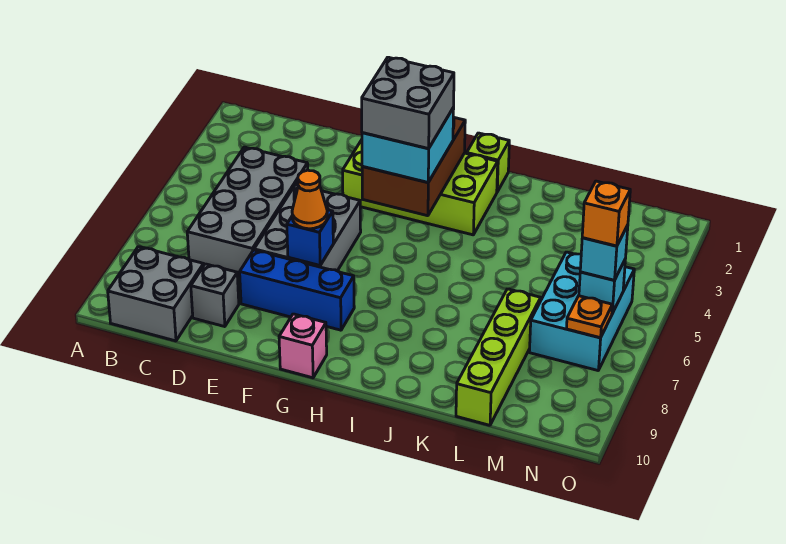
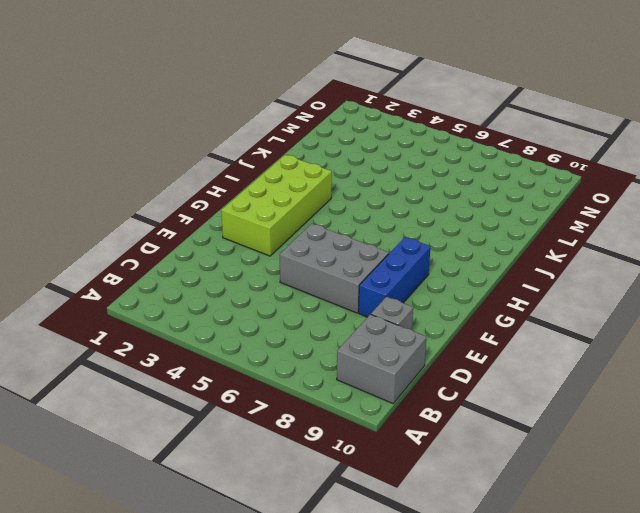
none -> grey 2x4 brick [187,147,308,277]
none -> pink 1x1 brick [279,314,327,378]
none -> lime 1x1 brick [467,133,509,192]

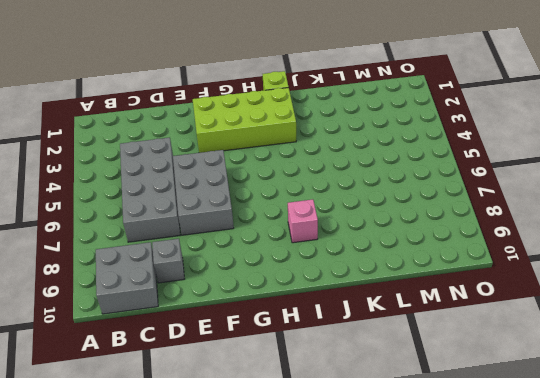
pink 1x1 brick [288,199,318,243] -> pink 1x1 brick moved to [279,314,327,378]
none -> blue 1x3 brick [240,250,354,330]
none -> lime 1x4 brick [456,289,541,425]
none -> cyan 2x3 brick [529,252,634,370]

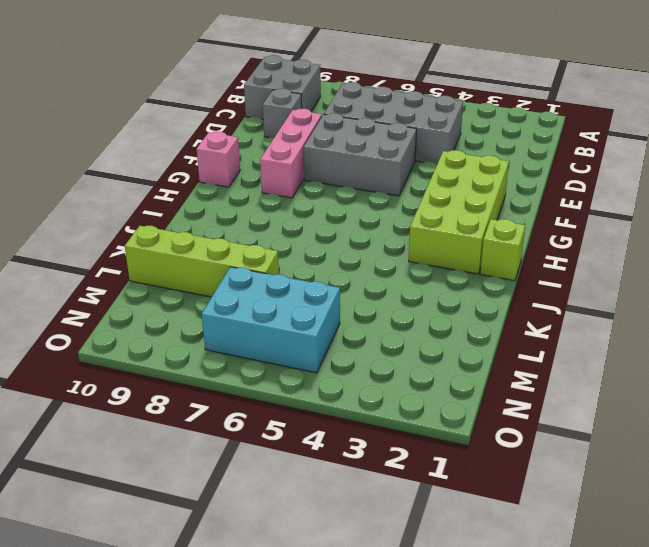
pink 1x3 brick [260,109,322,198] -> blue 1x3 brick [240,250,354,330]
none -> blue 1x1 brick [287,210,333,265]
none -> brown 2x3 brick [362,117,465,216]
none -> cyan 1x1 brick [579,260,625,314]

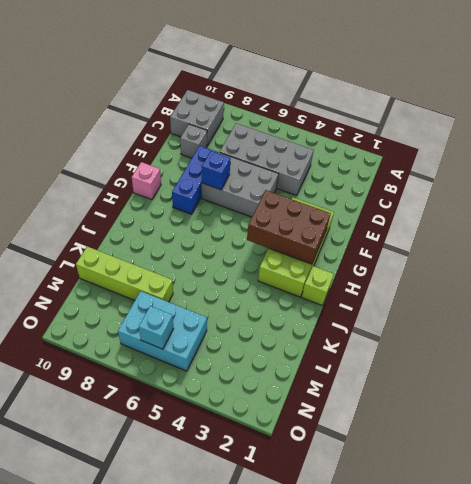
none -> orange 1x1 plate [567,296,612,338]
none -> orange 1x1 cone [292,170,327,229]
none -> cyan 2x2 brick [362,108,454,182]

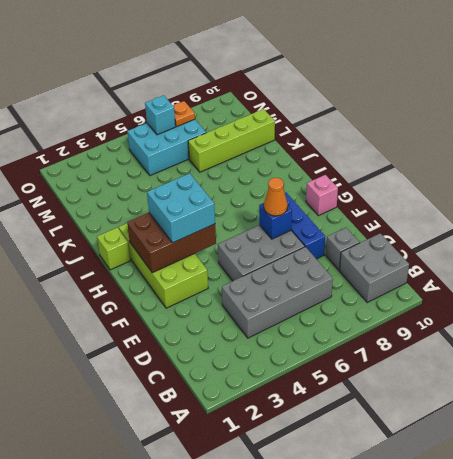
none -> cyan 1x1 brick [580,225,628,280]
none -> grey 2x2 brick [362,57,454,149]
none -> orange 1x1 brick [582,181,630,246]

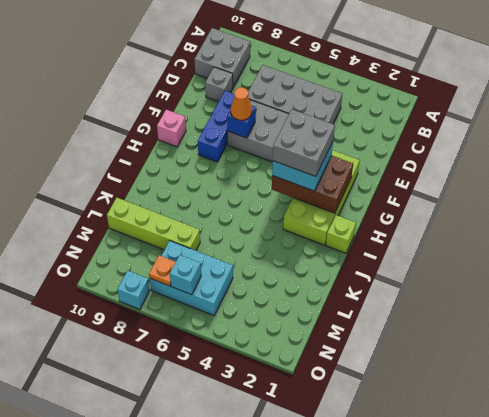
cyan 1x1 brick [118,271,150,309] -> cyan 1x1 brick moved to [580,225,628,280]
none -> orange 1x1 brick [582,181,630,246]

